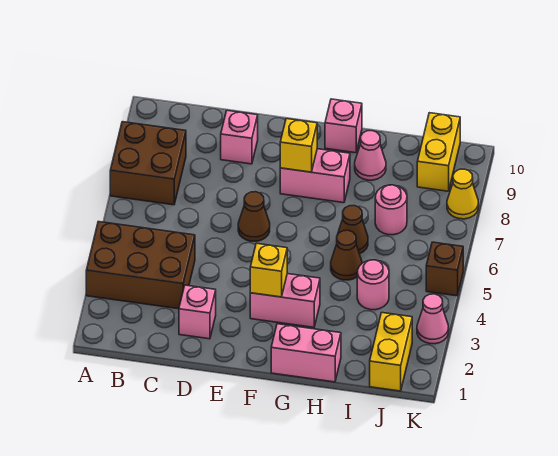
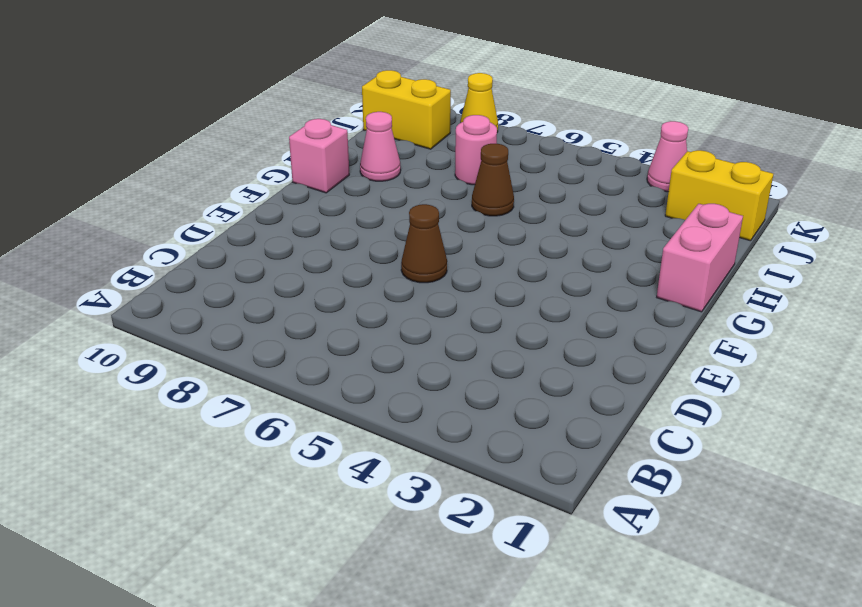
none -> brown 2x3 brick [86,222,195,309]
none -> brown 2x2 brick [110,122,186,205]
none -> pink 1x1 brick [179,285,216,339]

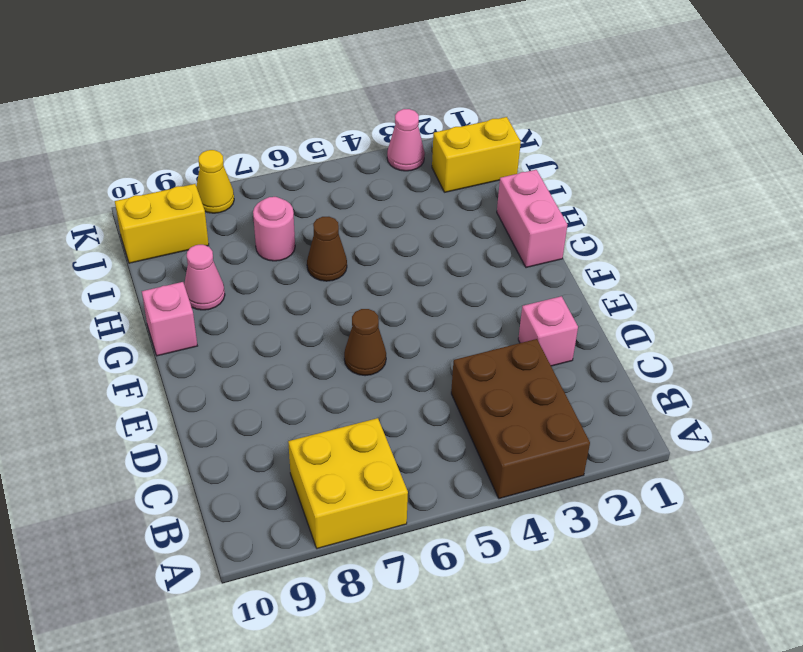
yellow 2x2 brick [288,418,408,549] -> brown 2x2 brick [110,122,186,205]
none -> pink 1x1 brick [221,110,258,164]
none -> pink 1x2 brick [250,274,320,327]
none -> pink 1x2 brick [280,149,350,203]

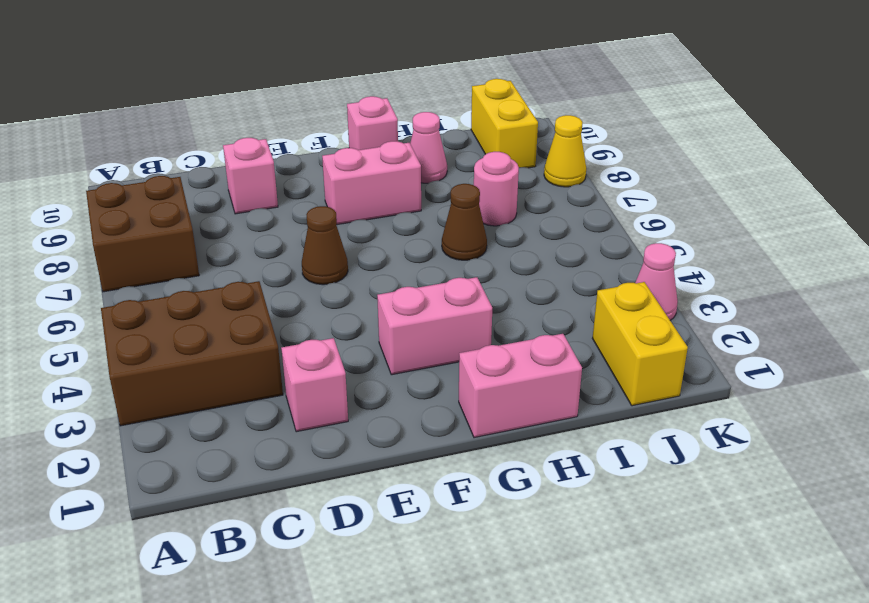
none -> brown 1x1 cone [331,230,362,280]
none -> pink 1x1 round brick [357,260,389,310]
none -> brown 1x1 brick [426,242,463,296]

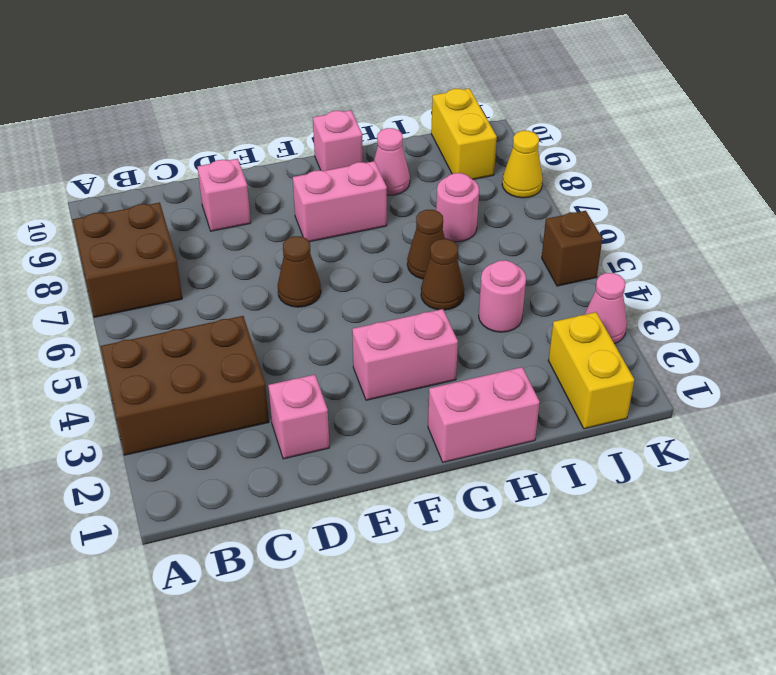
none -> yellow 1x1 brick [250,243,287,297]
none -> yellow 1x1 brick [280,119,317,172]

